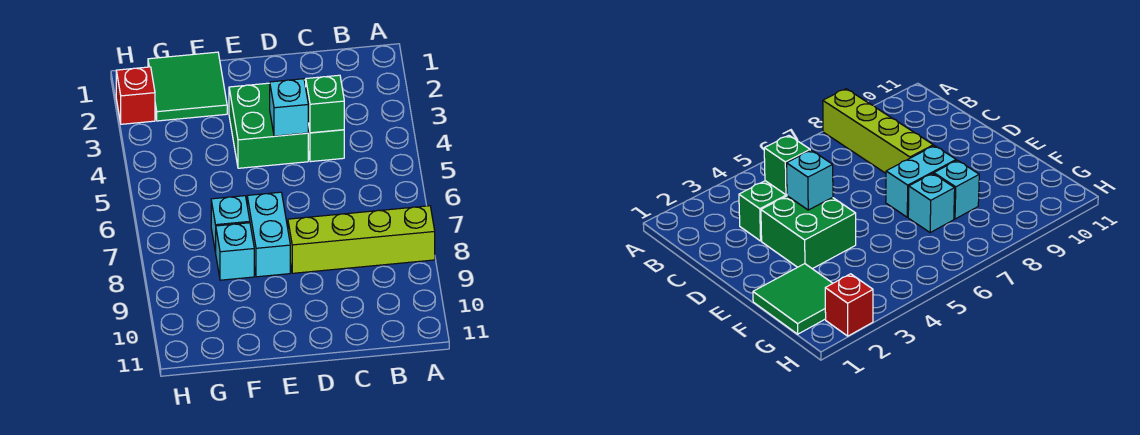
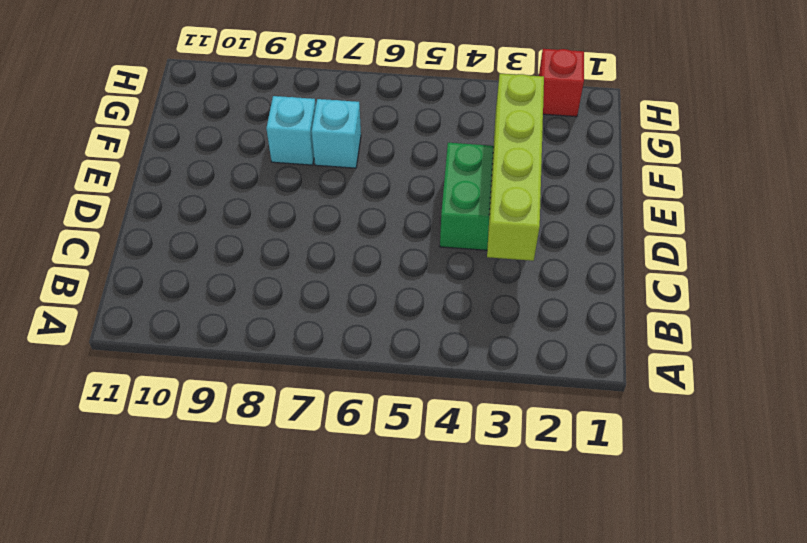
lime 1x4 brick [487,74,544,261] -> lime 1x4 brick moved to [288,206,435,273]
none -> green 1x2 brick [304,80,344,162]
none -> cyan 1x2 brick [247,192,290,277]

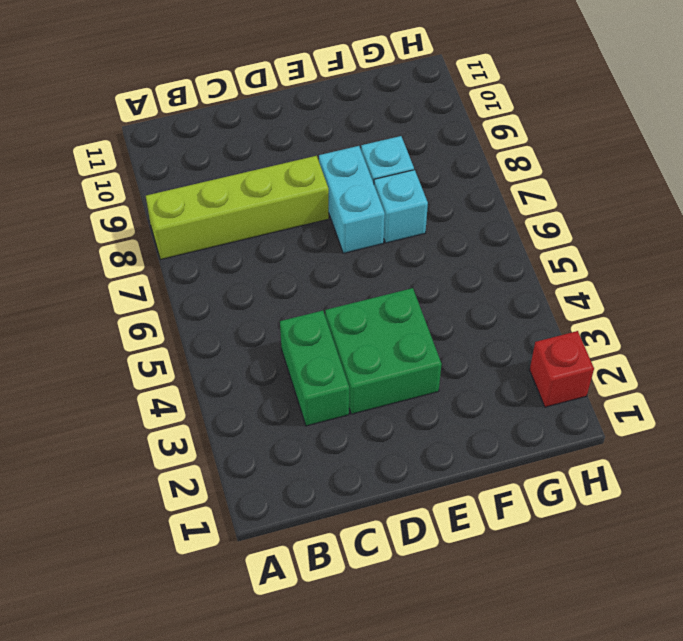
none -> green 2x2 tile [148,52,227,121]
none -> green 1x1 brick [306,75,344,133]

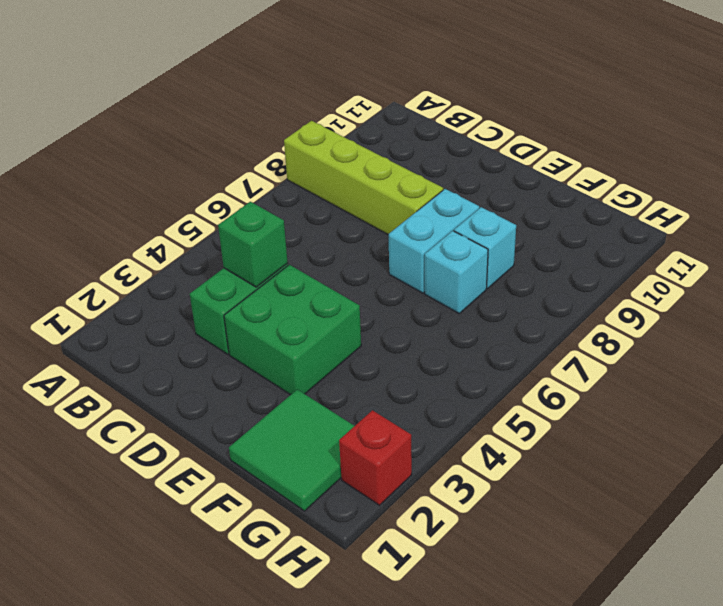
none -> cyan 1x1 brick [270,79,308,136]

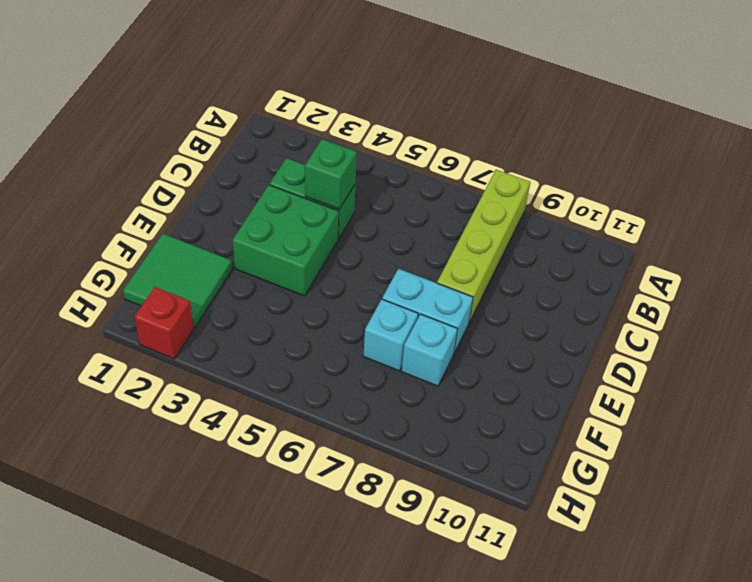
none -> cyan 1x1 brick [270,79,308,136]

